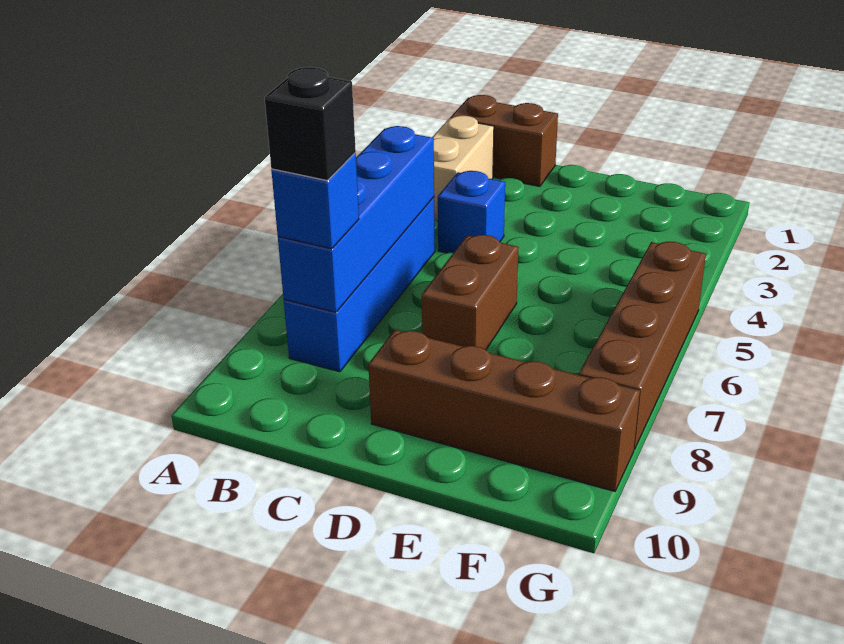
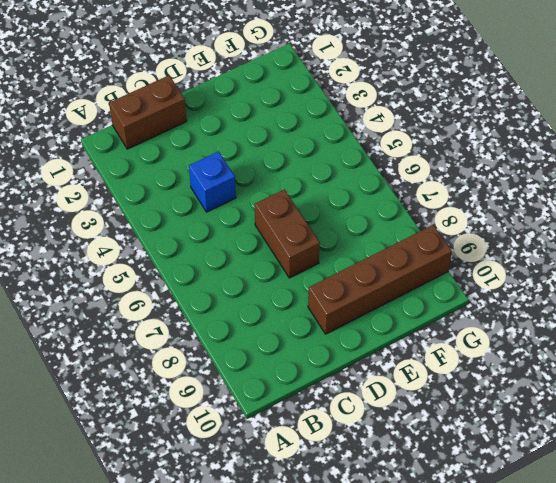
none -> tan 1x2 brick [432,116,494,221]
none -> blue 1x4 brick [284,197,435,372]

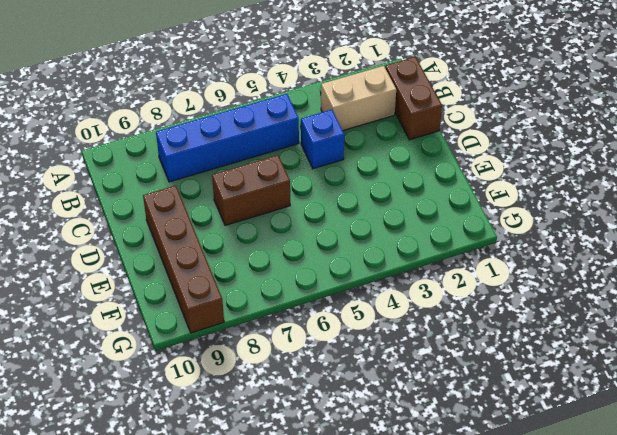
none -> brown 1x4 brick [579,242,706,449]
none -> blue 1x4 brick [278,126,434,312]

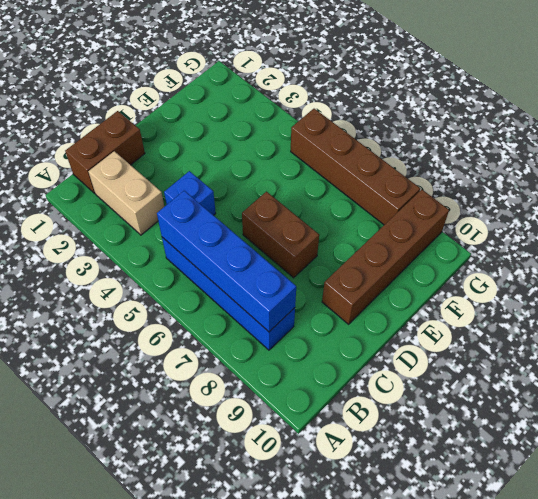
none -> blue 1x1 brick [271,153,359,249]
none -> black 1x1 brick [265,67,356,181]

